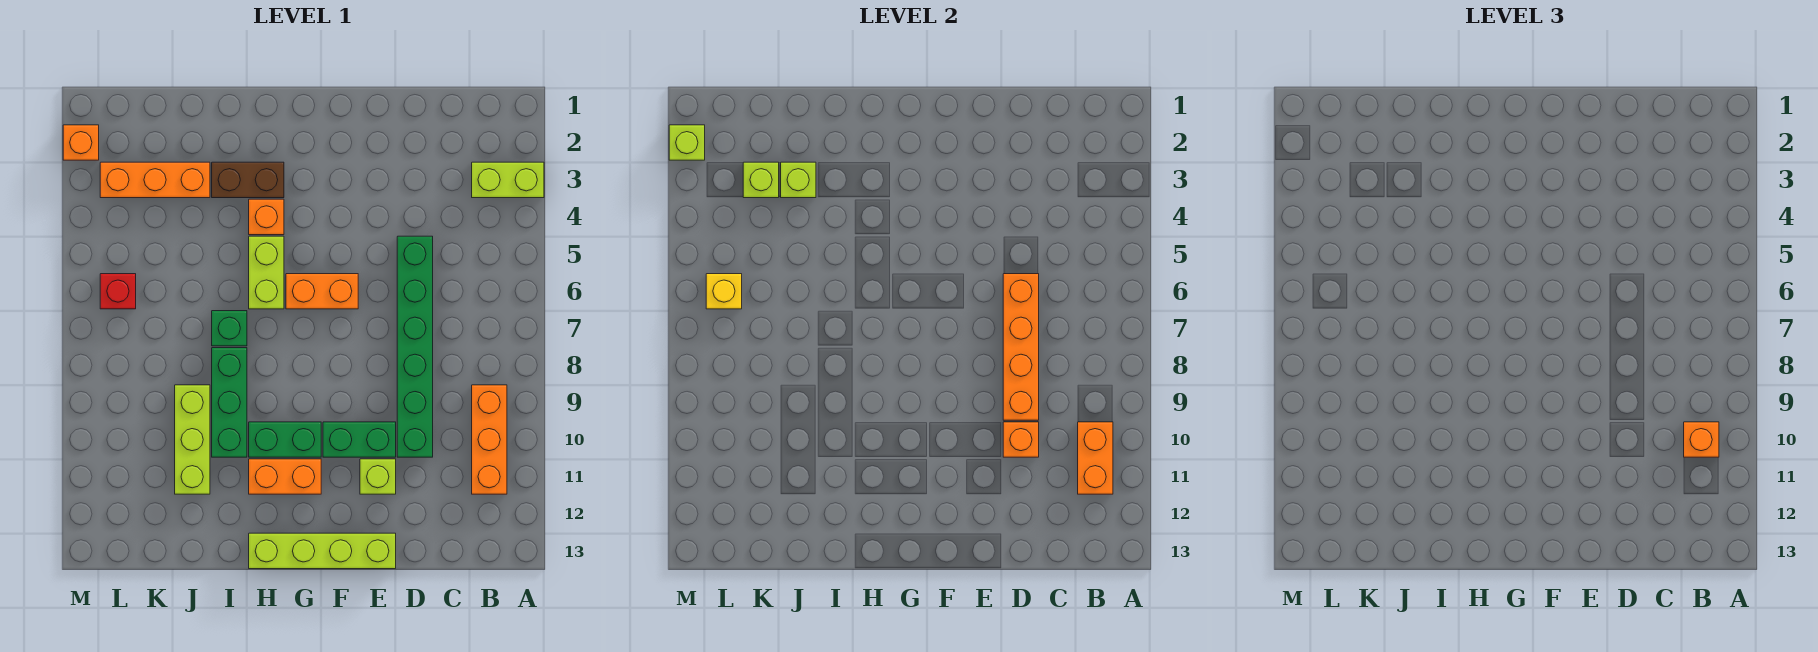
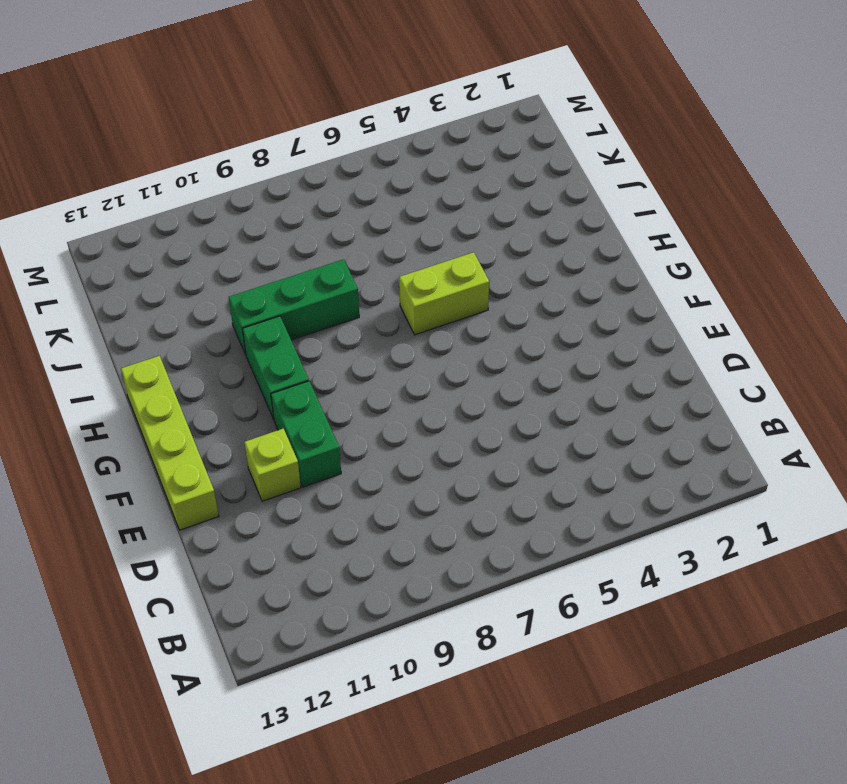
none -> lime 1x2 brick [472,162,544,198]
none -> orange 1x3 brick [472,385,507,494]
none -> green 1x6 brick [397,236,433,457]

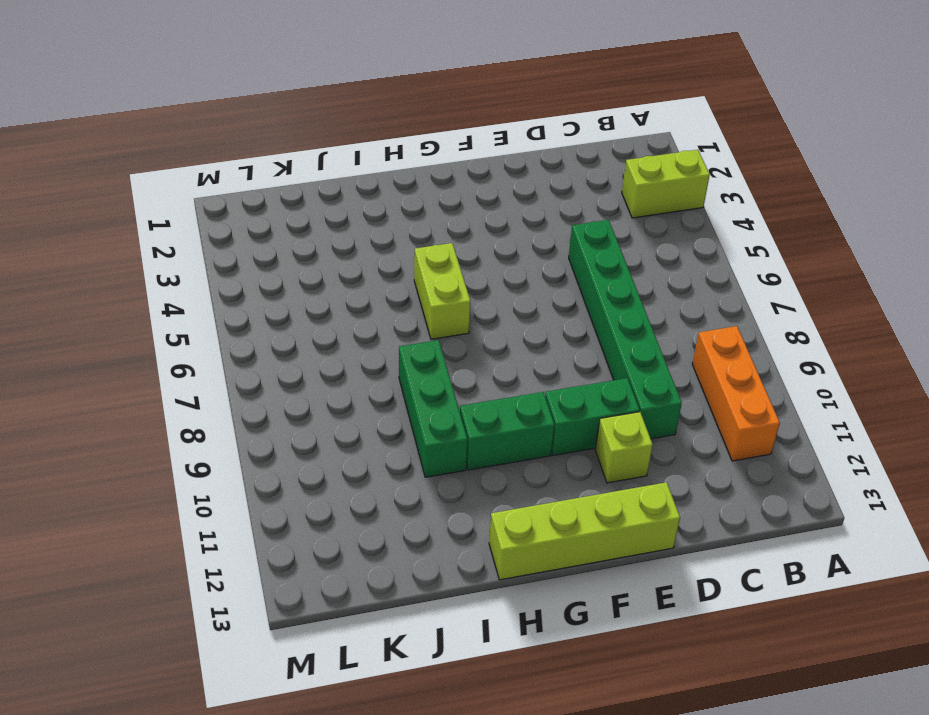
none -> orange 1x2 brick [286,274,358,309]
none -> orange 1x2 brick [249,459,321,494]
none -> brown 1x2 brick [212,162,284,198]

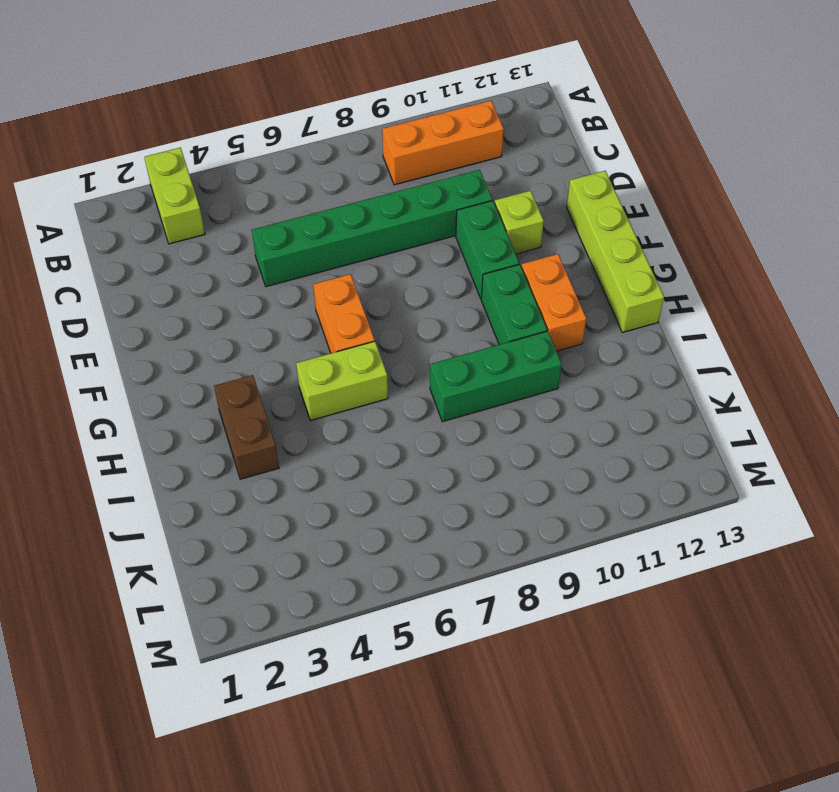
none -> orange 1x1 brick [249,199,284,235]
none -> green 1x1 brick [212,311,247,346]
none -> orange 1x3 brick [100,162,210,198]

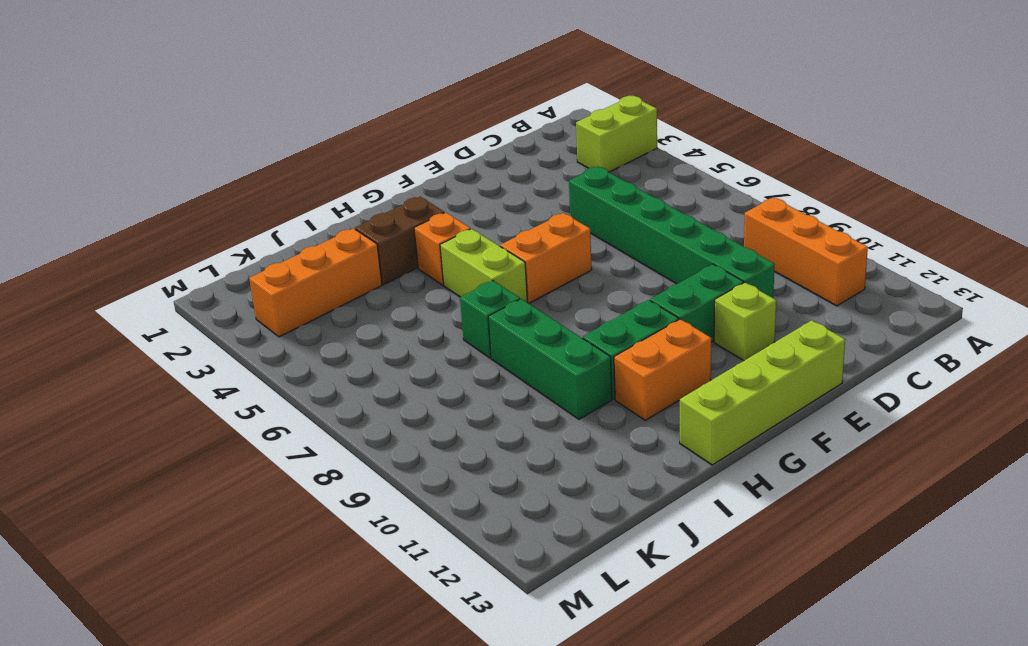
none -> lime 1x3 brick [175,385,210,494]
none -> red 1x1 brick [100,274,136,309]
none -> orange 1x1 brick [63,125,99,160]

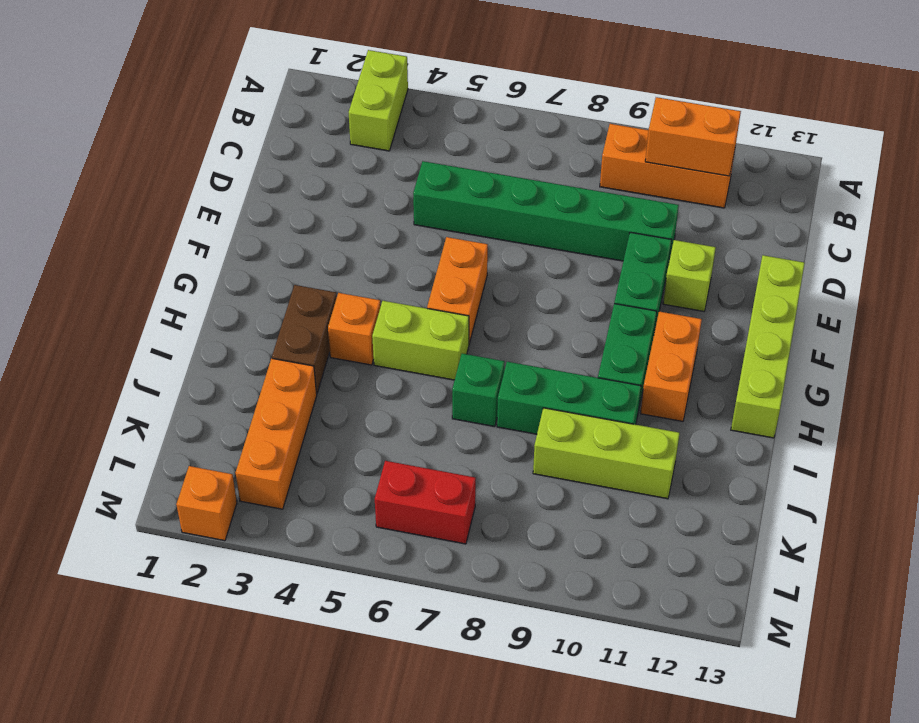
red 1x2 brick [375,461,476,544] -> red 1x1 brick [100,274,136,309]
none -> orange 1x4 brick [1003,274,1039,420]
none -> orange 1x1 brick [1003,422,1039,457]
none -> lime 1x1 brick [781,162,816,198]

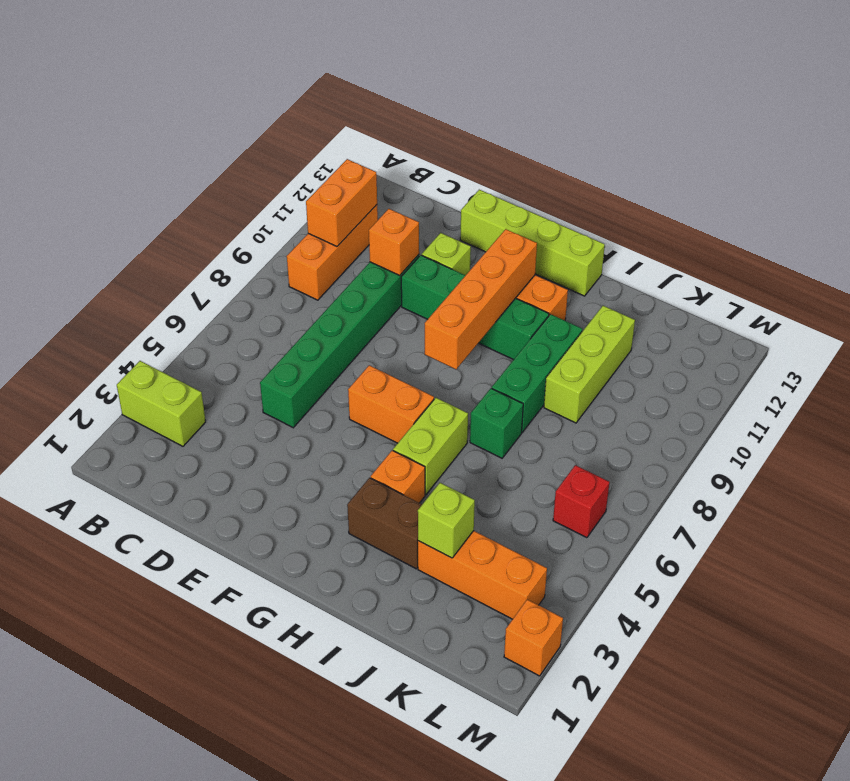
orange 1x4 brick [425,229,537,369] -> orange 1x4 brick moved to [1003,274,1039,420]
none -> lime 1x1 brick [743,162,779,198]
none -> yellow 1x1 brick [706,274,742,309]
none -> lime 1x1 brick [669,125,705,160]

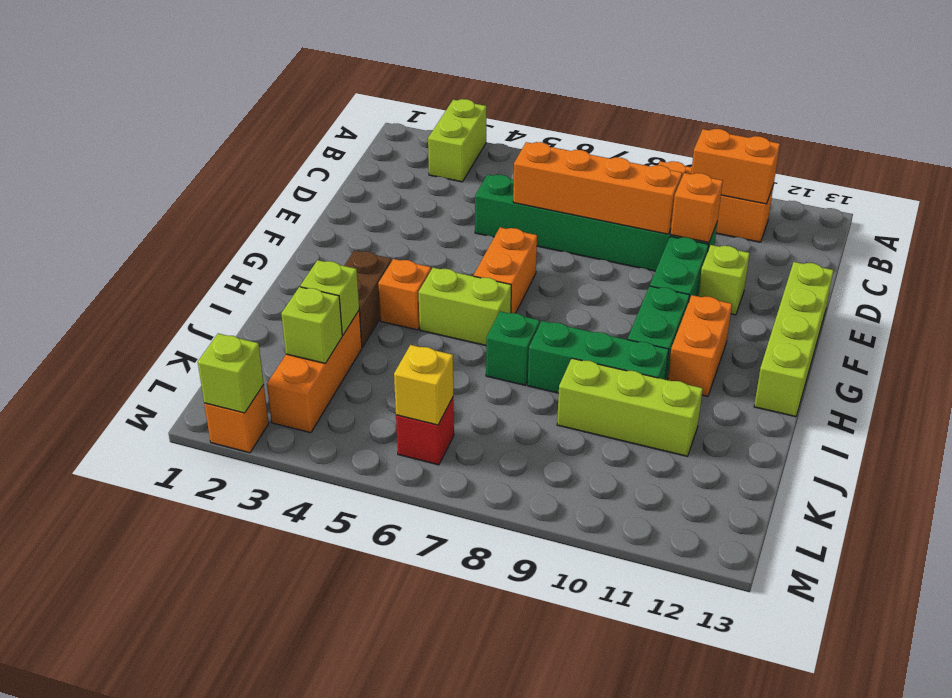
none -> orange 1x1 brick [1684,422,1719,457]

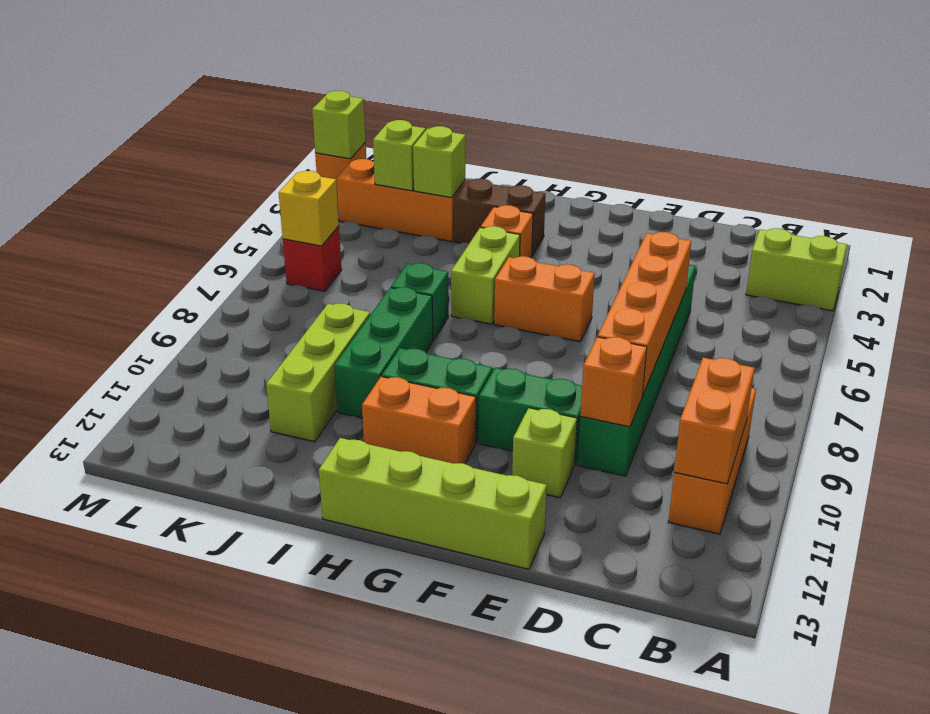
none -> orange 1x1 brick [1684,422,1719,457]

